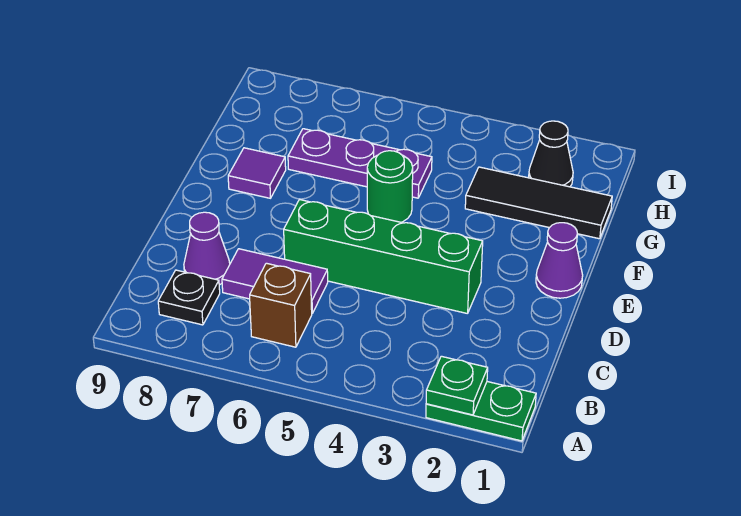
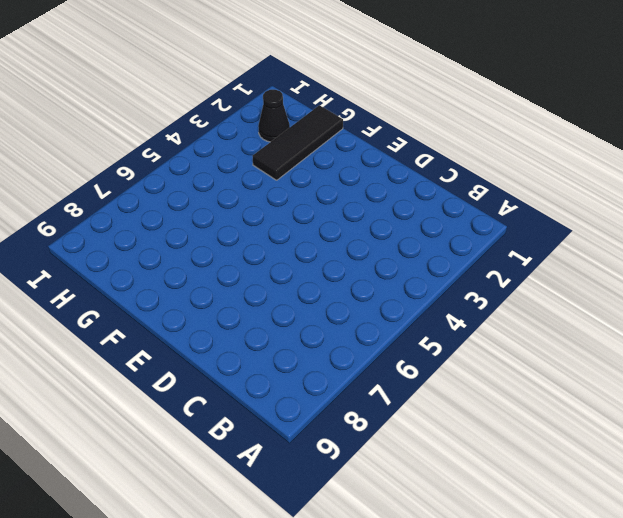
none -> green 1x2 plate [426,382,536,441]
none -> brown 1x1 brick [250,263,312,347]
none -> black 1x1 plate [158,270,220,325]

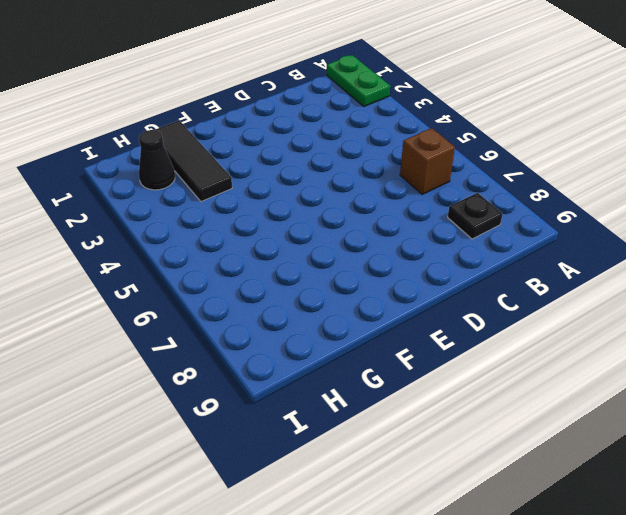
none -> purple 1x2 tile [222,249,328,313]
none -> purple 1x1 cone [184,212,230,285]
none -> green 1x4 brick [284,200,483,314]

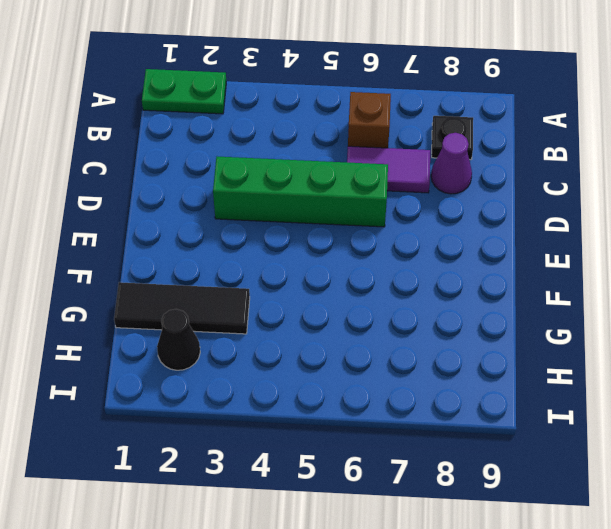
none -> purple 1x1 cone [536,223,583,298]
none -> green 1x1 round brick [367,151,413,222]
none -> purple 1x1 tile [228,148,286,198]

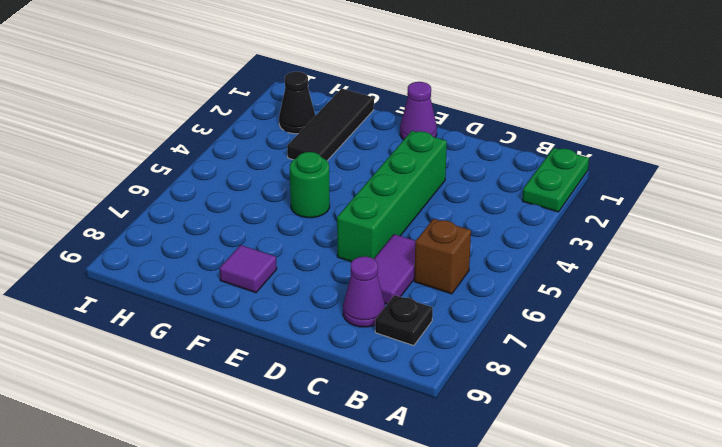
none -> purple 1x3 plate [288,129,432,198]
none -> green 1x1 plate [426,356,488,415]

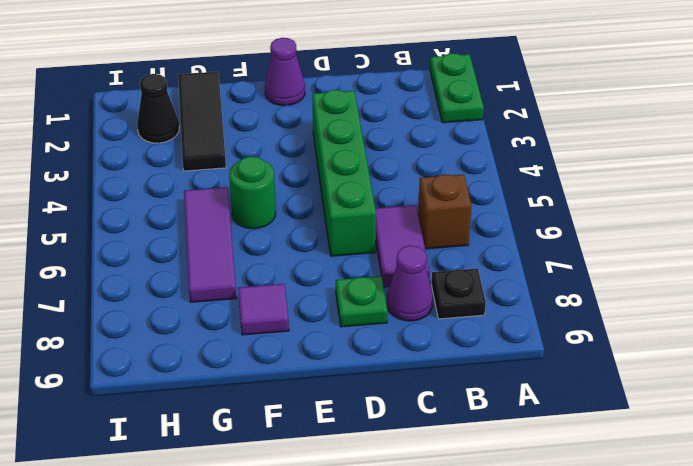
green 1x1 plate [336,276,388,327] -> green 1x1 plate moved to [426,356,488,415]
purple 1x3 tile [184,187,236,302] -> purple 1x3 plate [288,129,432,198]

